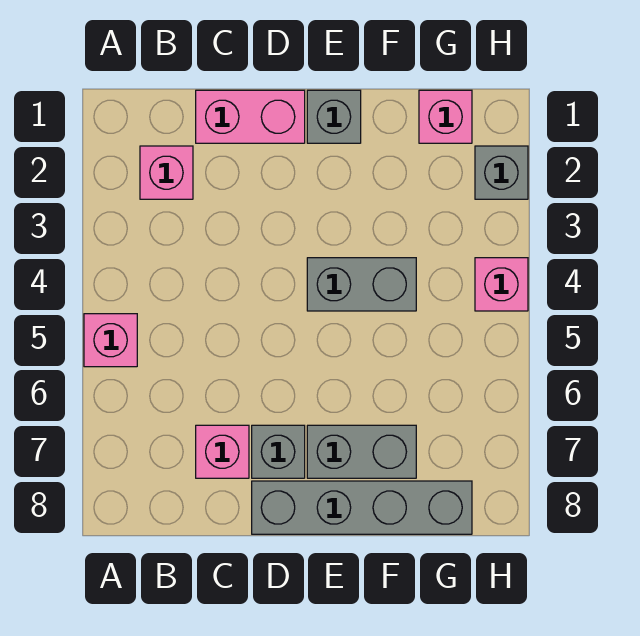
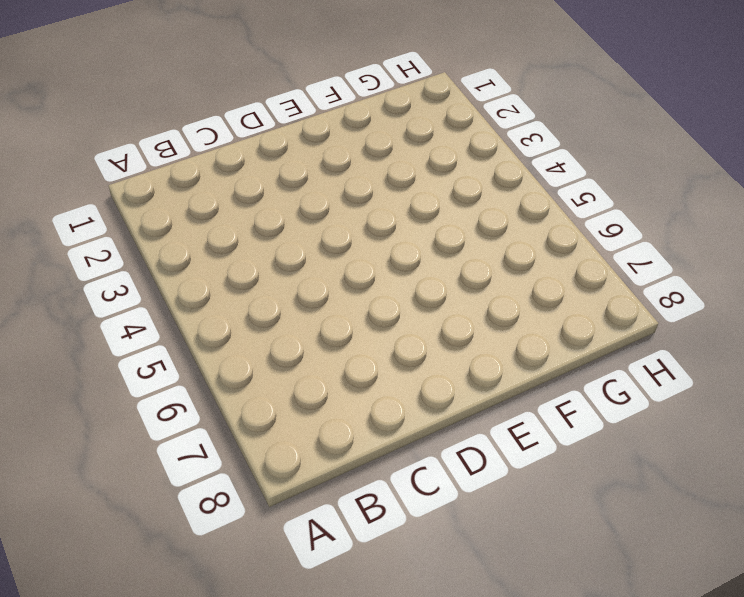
none -> pink 1x1 brick [84,314,137,367]
none -> pink 1x1 brick [140,146,193,199]
none -> pink 1x2 brick [196,90,305,143]

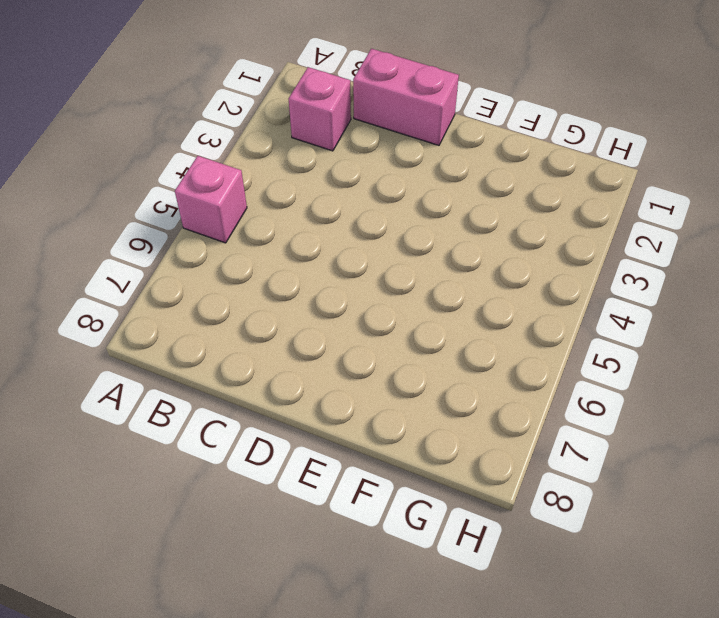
none -> pink 1x1 brick [196,425,249,478]
none -> grey 1x1 brick [252,425,305,478]
none -> grey 1x4 brick [252,481,472,534]

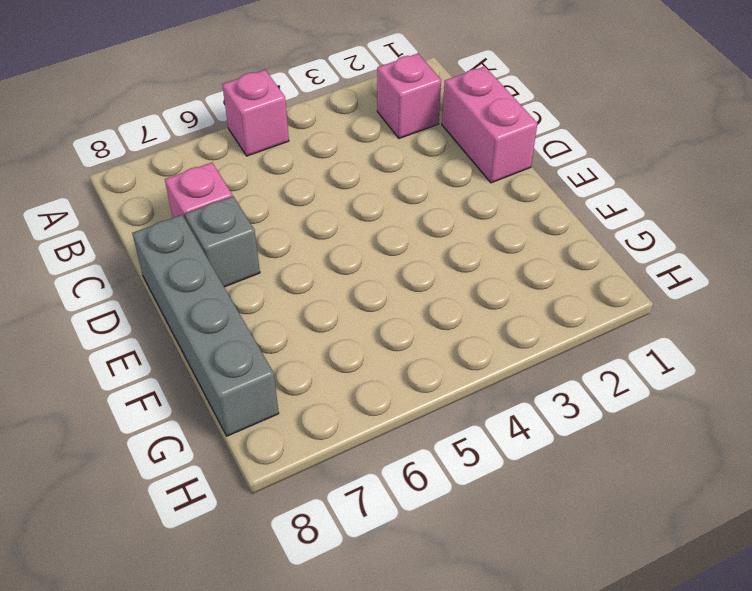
none -> grey 1x1 brick [307,90,361,143]
none -> grey 1x2 brick [307,258,416,311]
none -> grey 1x2 brick [307,425,416,478]

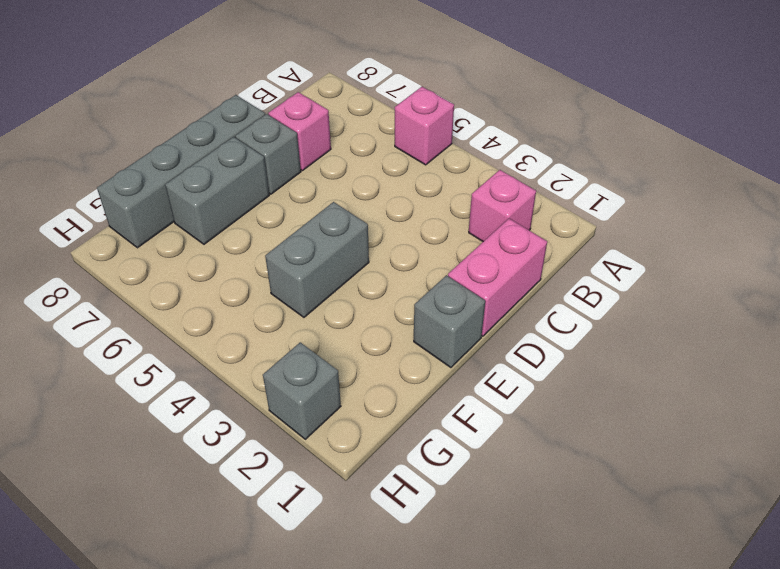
none -> pink 1x1 brick [419,90,472,143]
none -> pink 1x1 brick [475,258,528,311]

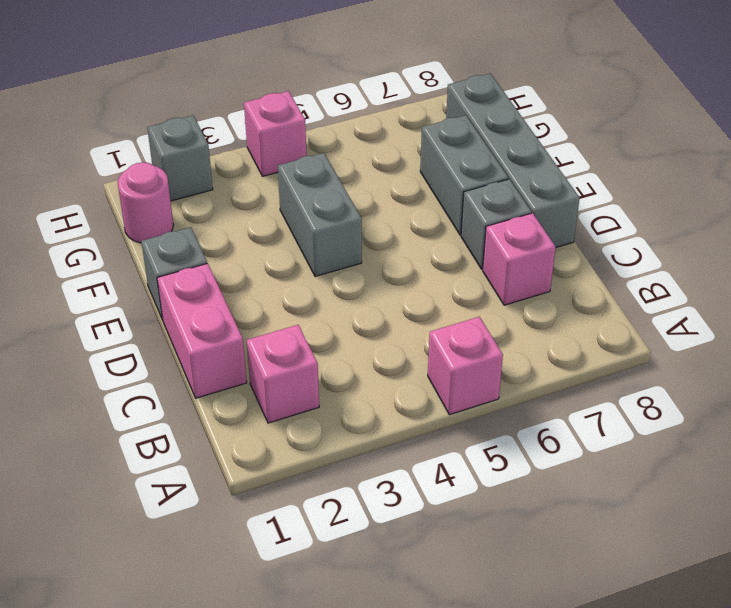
pink 1x1 round brick [117,162,173,243] -> pink 1x1 brick [419,90,472,143]

